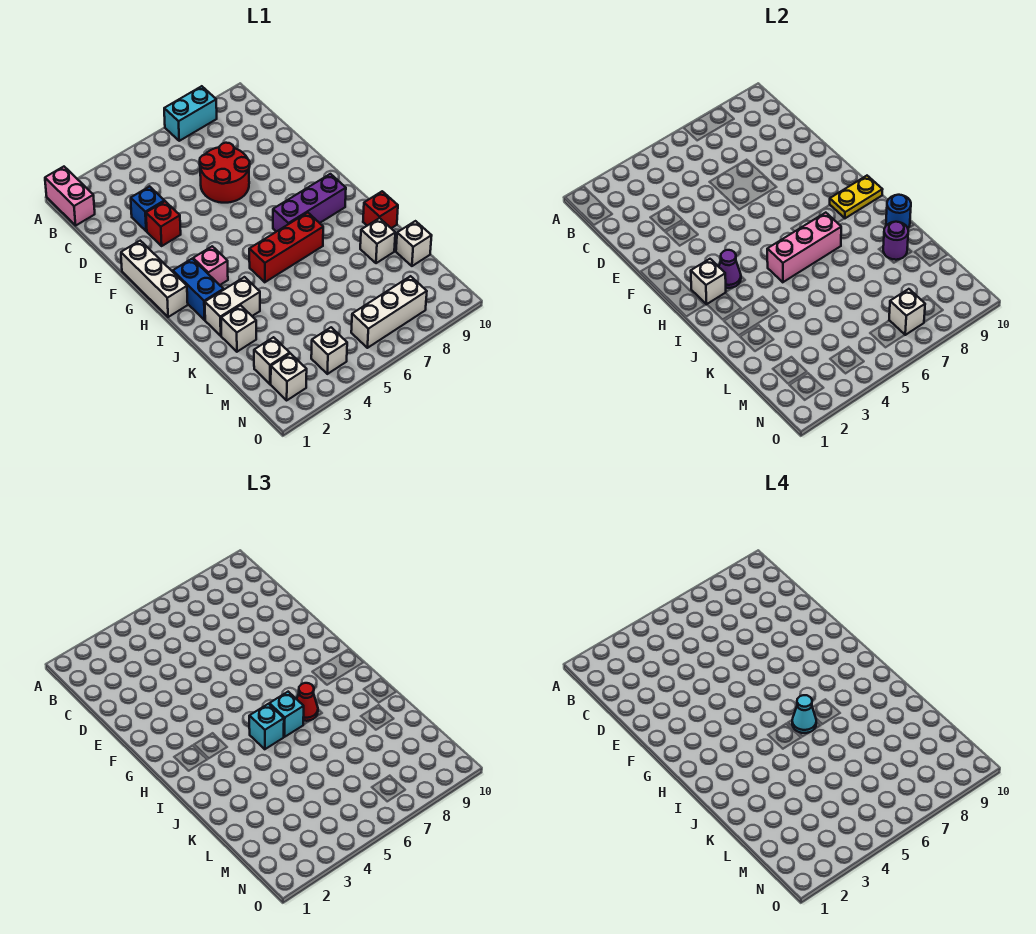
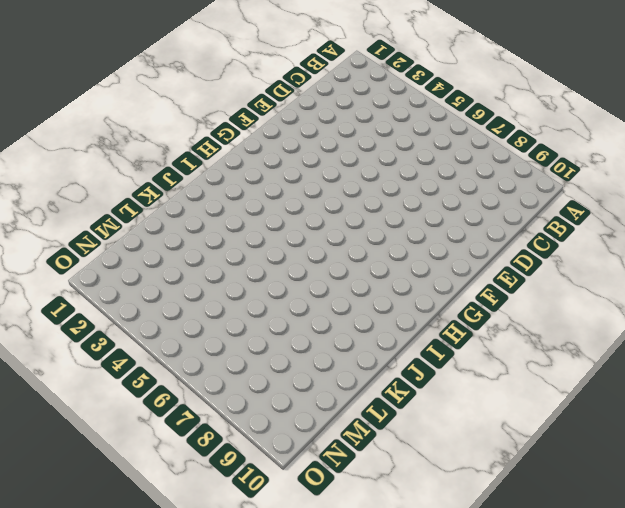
none -> pink 1x2 brick [45,167,95,225]
none -> cyan 1x2 brick [164,86,217,141]
none -> blue 1x1 brick [131,186,164,231]
none -> red 2x2 round brick [200,143,250,203]

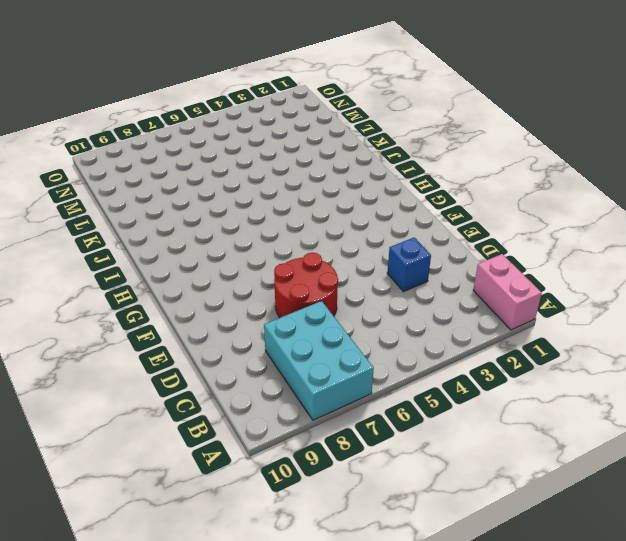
cyan 2x3 brick [264,301,374,420] -> cyan 1x2 brick [164,86,217,141]
none -> red 1x1 brick [146,201,181,246]
none -> white 1x3 brick [121,241,188,317]
none -> blue 1x2 brick [173,259,224,320]
none -> pink 1x1 brick [193,246,228,285]

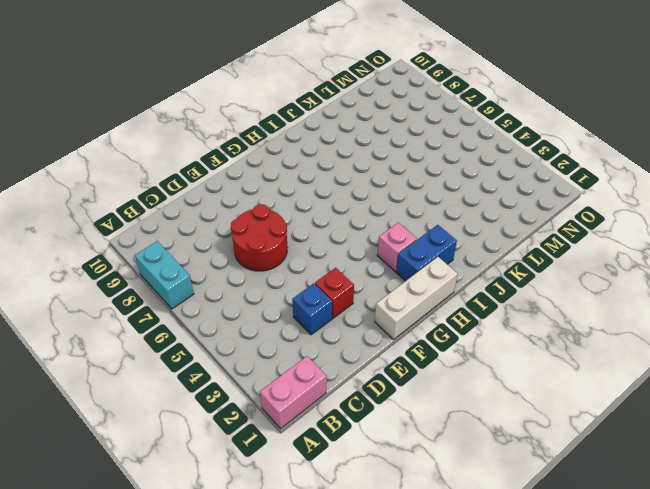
none -> purple 1x3 brick [273,174,346,232]
none -> red 1x3 brick [249,213,323,282]
none -> white 1x2 brick [205,277,260,336]
none -> red 1x1 brick [363,191,398,228]

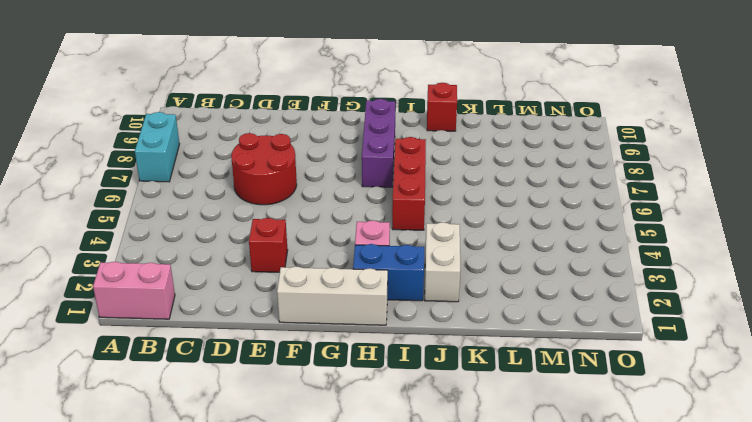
none -> blue 1x1 brick [131,186,164,231]
none -> white 1x1 brick [221,305,256,352]
none -> white 1x1 brick [360,218,395,263]
none -> white 1x1 brick [396,221,432,266]

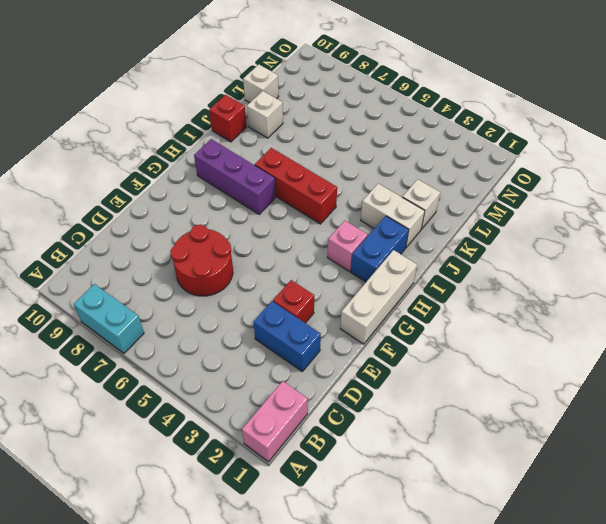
blue 1x2 brick [253,301,321,371] -> blue 1x1 brick [131,186,164,231]
none -> white 1x1 brick [254,337,290,384]
none -> white 1x1 brick [271,353,307,400]
none -> white 1x1 brick [311,327,347,374]
none -> white 1x3 brick [351,276,427,348]

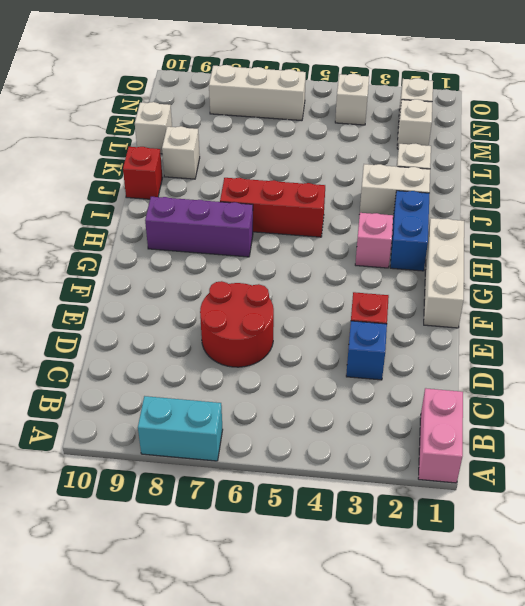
none -> white 1x1 brick [691,259,726,304]
none -> purple 1x1 cone [719,250,741,288]
none -> yellow 1x2 plate [830,176,883,218]
none -> pink 1x3 brick [767,213,841,282]

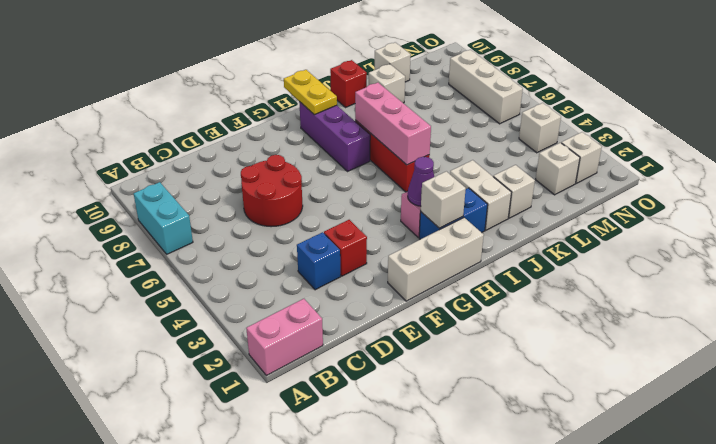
none -> blue 1x1 round brick [886,195,911,228]
none -> purple 1x1 round brick [883,222,908,260]
none -> white 1x1 brick [889,289,925,335]
none -> cyan 1x1 brick [249,704,284,749]

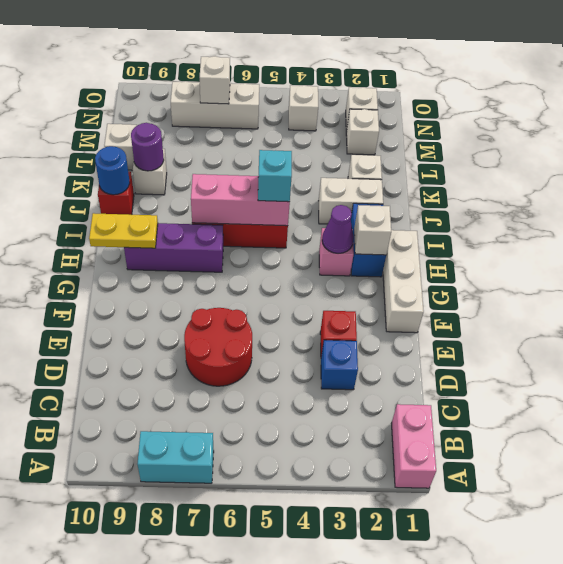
none -> cyan 1x1 brick [269,692,304,737]
none -> red 1x1 cone [297,683,318,721]
none -> cyan 1x1 cone [792,695,816,733]

